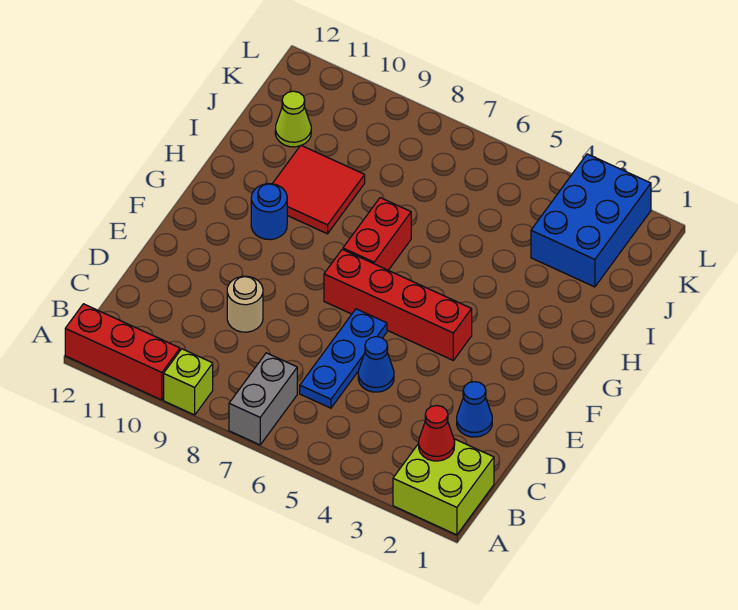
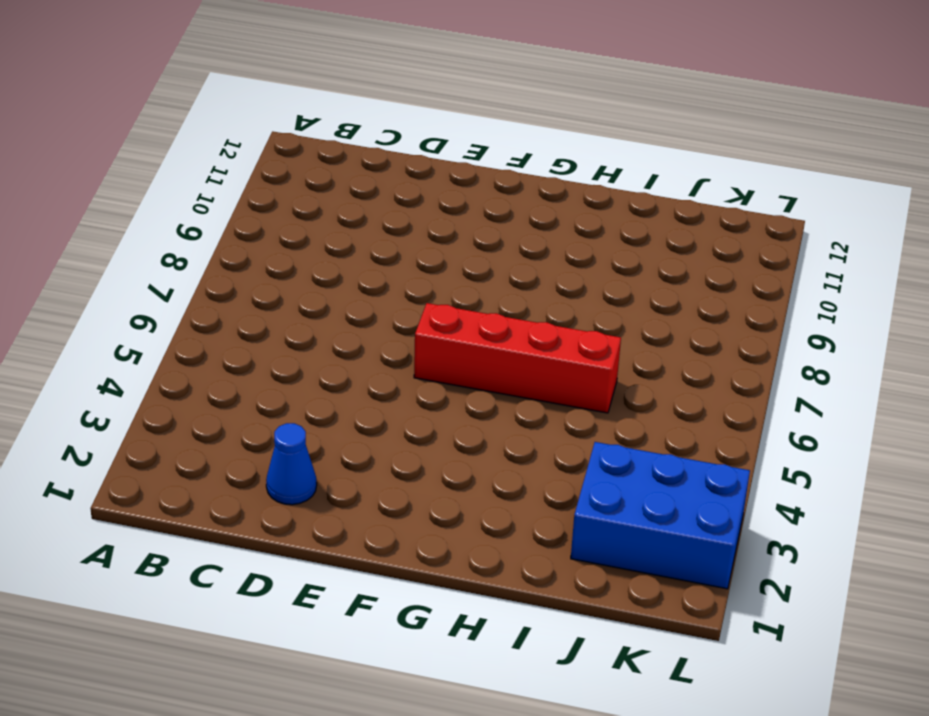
red 1x4 brick [414,303,621,413] -> red 1x4 brick turned to [324,249,472,360]
none -> lime 2x2 brick [393,439,494,535]
none -> grey 1x2 brick [229,353,297,445]
none -> lime 1x1 brick [164,349,213,415]

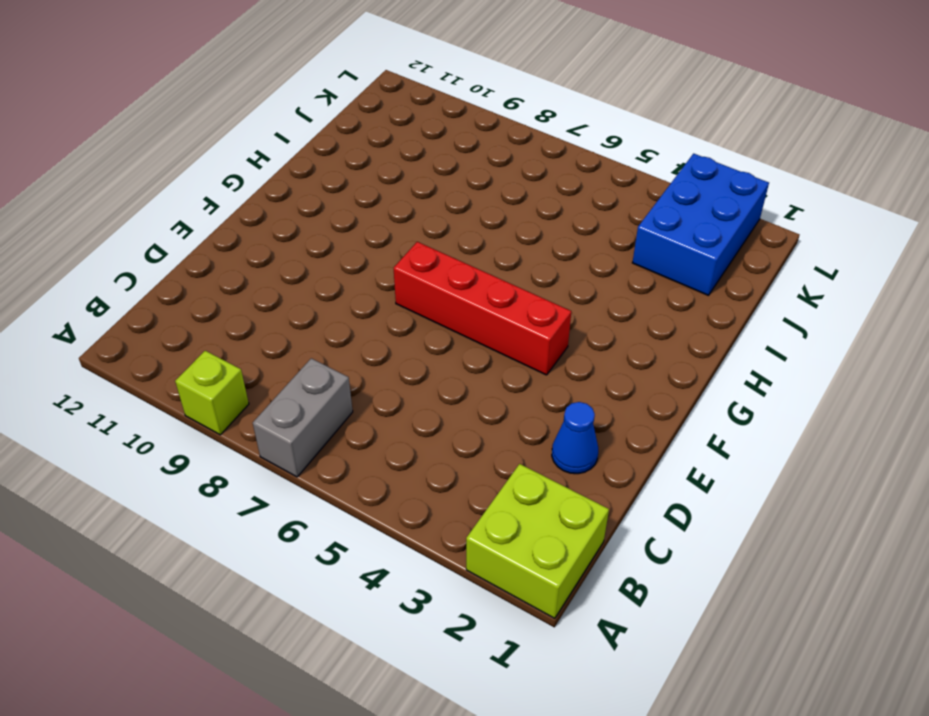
none -> red 1x3 brick [65,304,180,400]
none -> blue 1x3 plate [300,309,387,408]
none -> blue 1x1 cone [358,337,394,392]

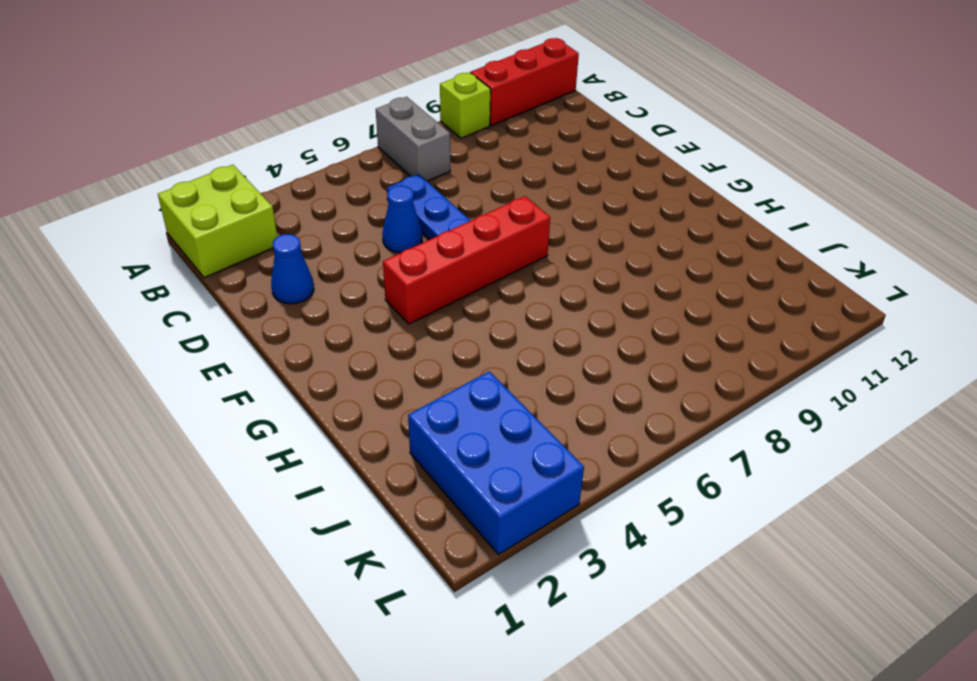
none -> tan 1x1 round brick [227,276,263,332]
none -> red 1x2 brick [343,198,411,270]
none -> blue 1x1 round brick [251,184,287,240]

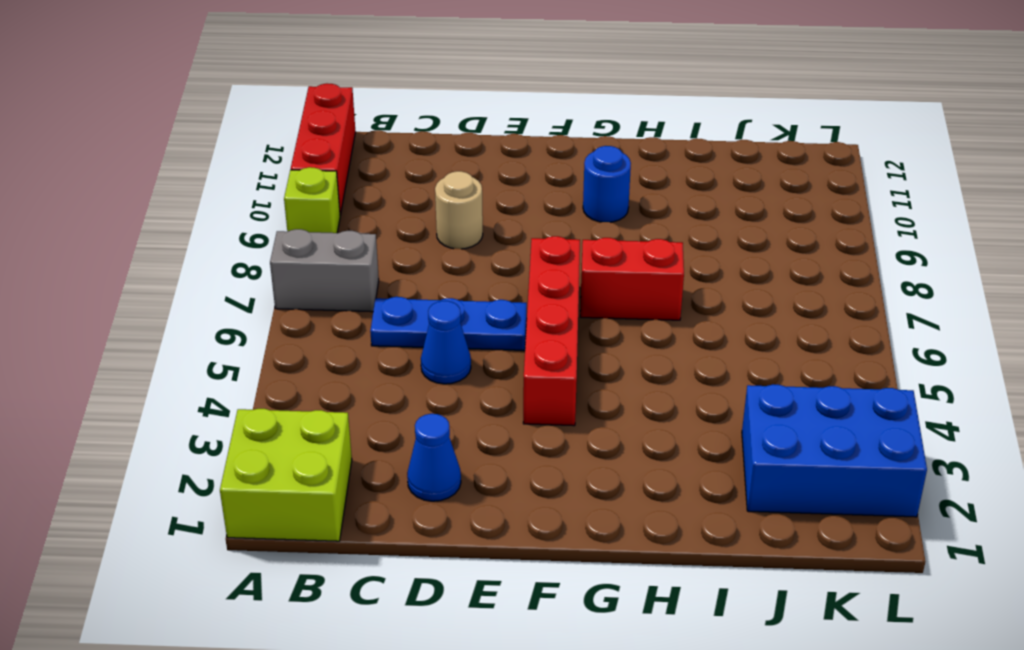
none -> red 2x2 tile [273,145,365,234]
none -> lime 1x1 cone [275,91,311,147]
none -> red 1x1 cone [419,405,455,461]

